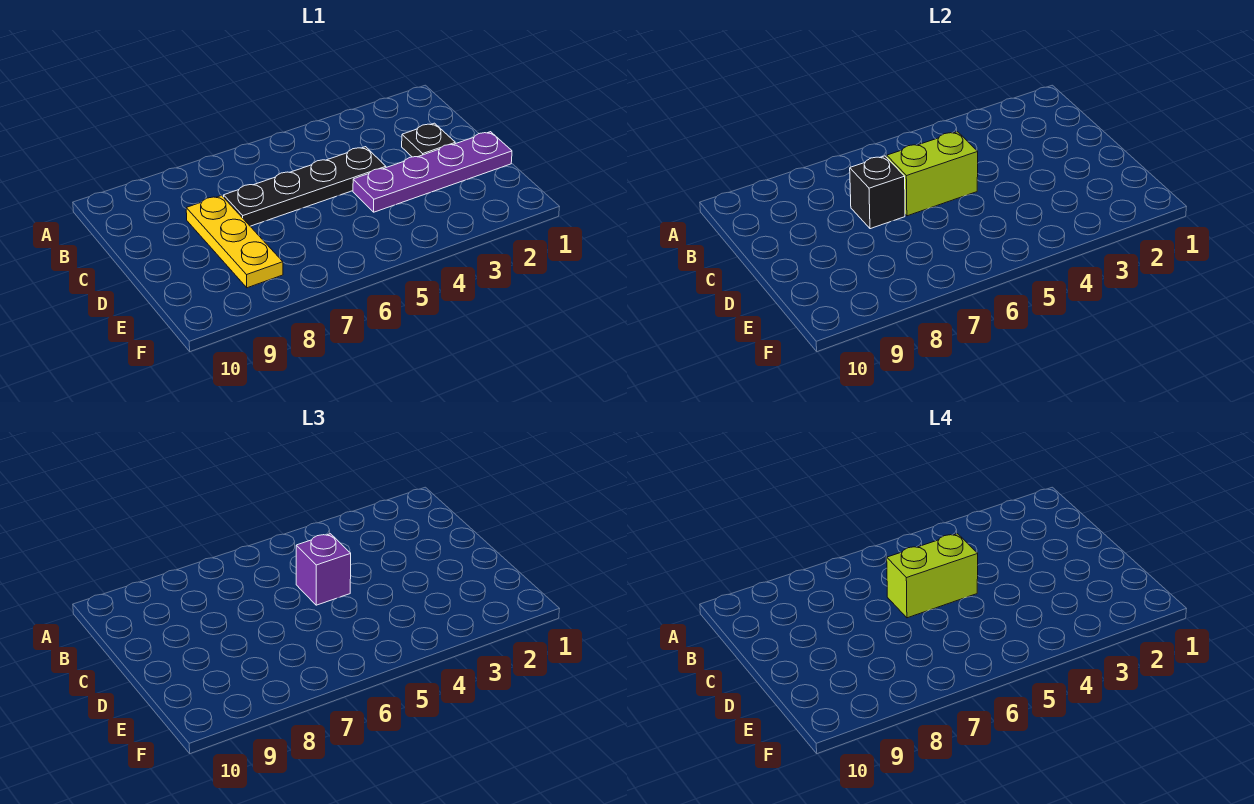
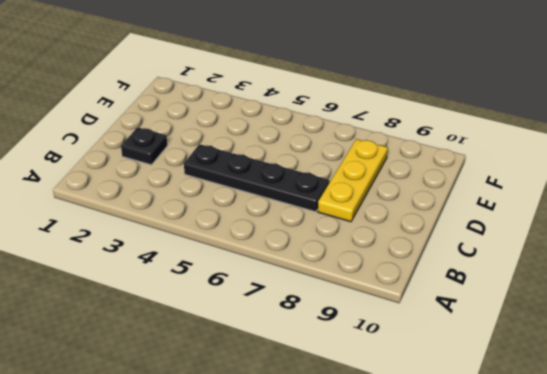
none -> purple 1x4 plate [353,132,512,212]
none -> lime 1x2 brick [887,132,978,216]

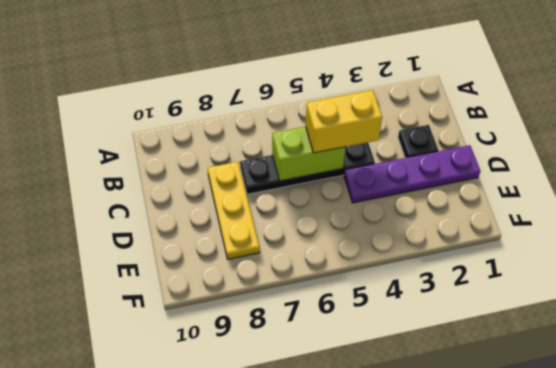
yellow 1x2 brick [305,90,382,153] -> purple 1x1 brick [296,534,351,605]
none -> black 1x1 brick [850,156,905,229]
none -> lime 1x2 brick [887,534,978,618]

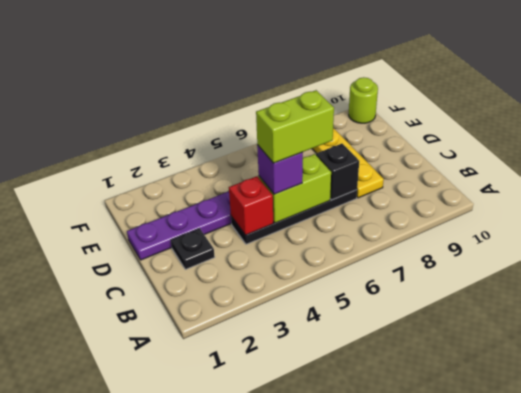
red 1x1 brick [229,176,273,235] -> none
lime 1x1 round brick [349,77,378,123] -> none

